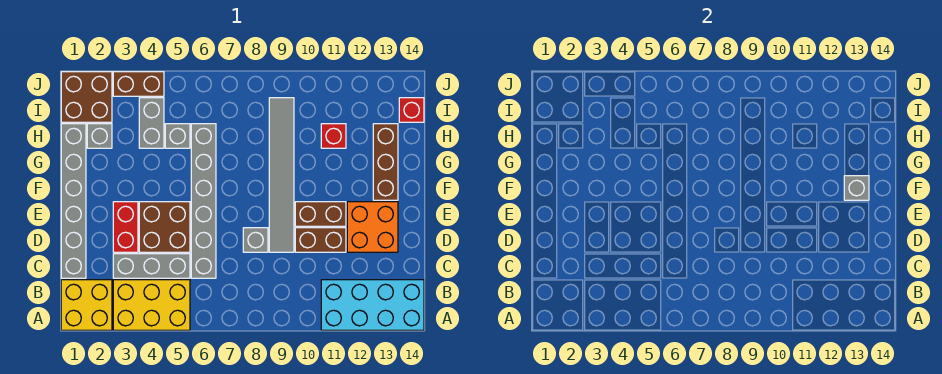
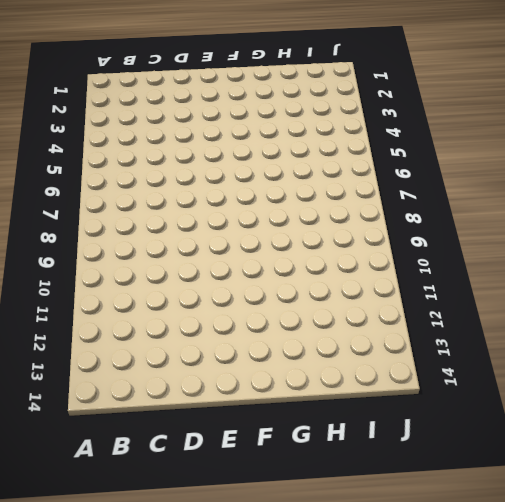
none -> yellow 2x2 brick [61,280,112,330]
none -> yellow 2x3 brick [113,280,190,330]
none -> cyan 2x4 brick [321,280,424,330]

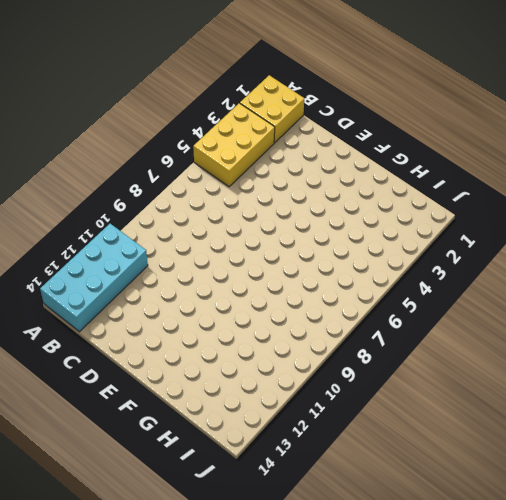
none -> grey 1x6 brick [61,124,86,278]
none -> grey 1x3 brick [113,254,190,278]
none -> grey 1x6 brick [191,124,216,278]

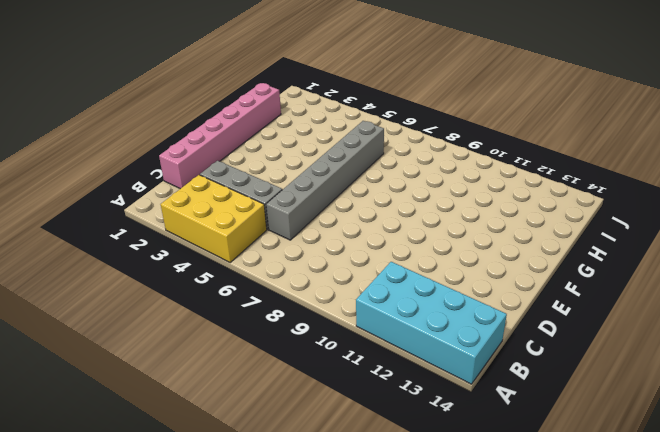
pink 1x6 brick [159,83,281,189] -> grey 1x6 brick [61,124,86,278]
none -> yellow 2x2 brick [61,280,112,330]
none -> red 1x2 brick [113,202,138,252]
none -> brown 2x2 brick [139,202,190,252]

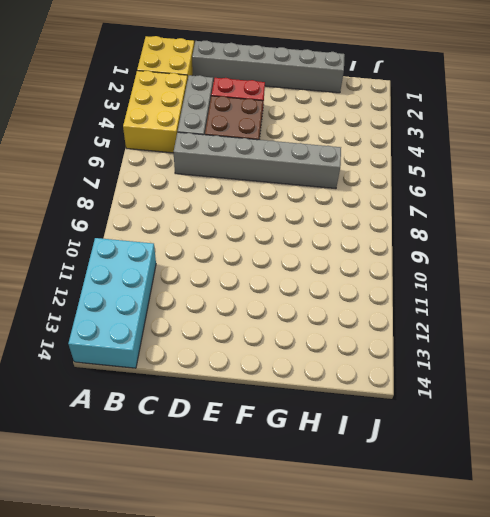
none -> grey 1x1 brick [243,228,268,252]
none -> grey 1x6 tile [269,98,294,252]
none -> brown 1x2 brick [295,228,346,252]

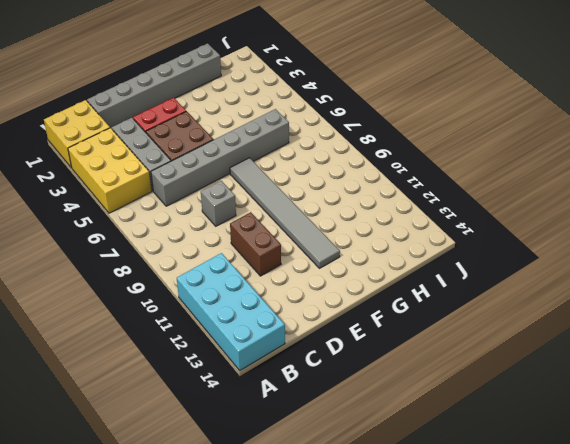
grey 1x6 tile [230,158,340,268] -> grey 1x6 tile turned to [269,98,294,252]
none -> orange 2x2 brick [347,202,398,252]
none -> brown 1x2 brick [295,202,346,226]
none -> brown 1x3 brick [373,124,398,200]

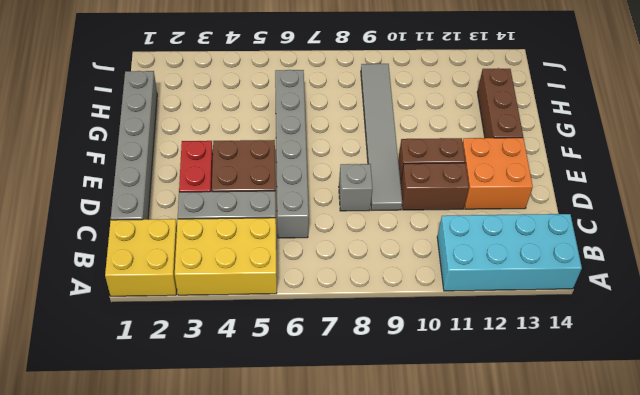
none -> grey 1x1 brick [87,124,112,148]
none -> grey 1x2 brick [139,98,164,148]
none -> grey 1x1 brick [165,124,190,148]

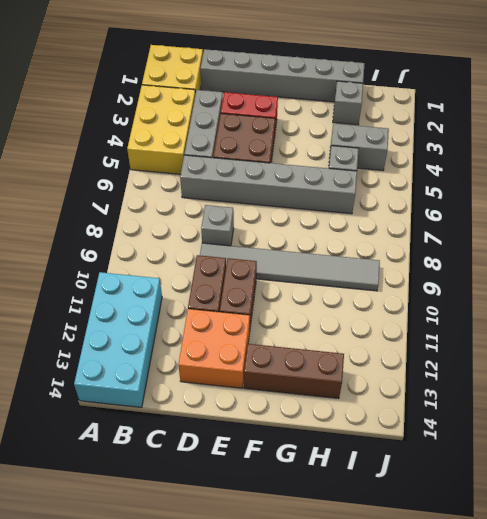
none -> red 1x1 brick [321,124,346,148]
none -> brown 2x2 brick [61,72,112,122]
none -> red 1x1 brick [399,98,424,122]

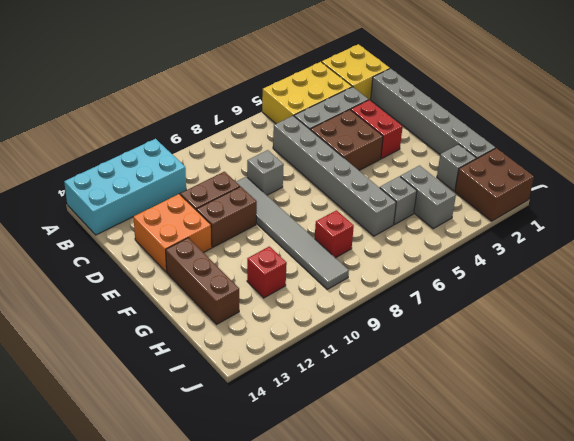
red 1x1 brick [315,210,354,258] -> red 1x1 brick moved to [399,98,424,122]
none -> brown 1x2 brick [113,72,164,96]
none -> grey 1x1 brick [844,176,869,200]

